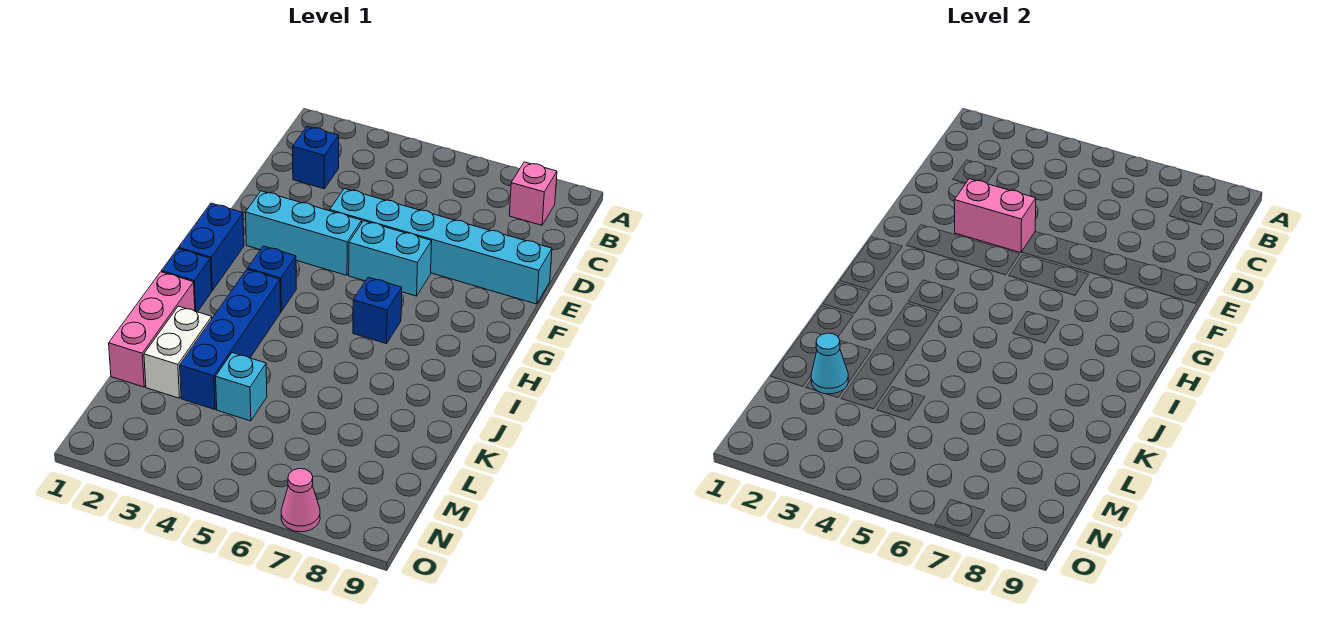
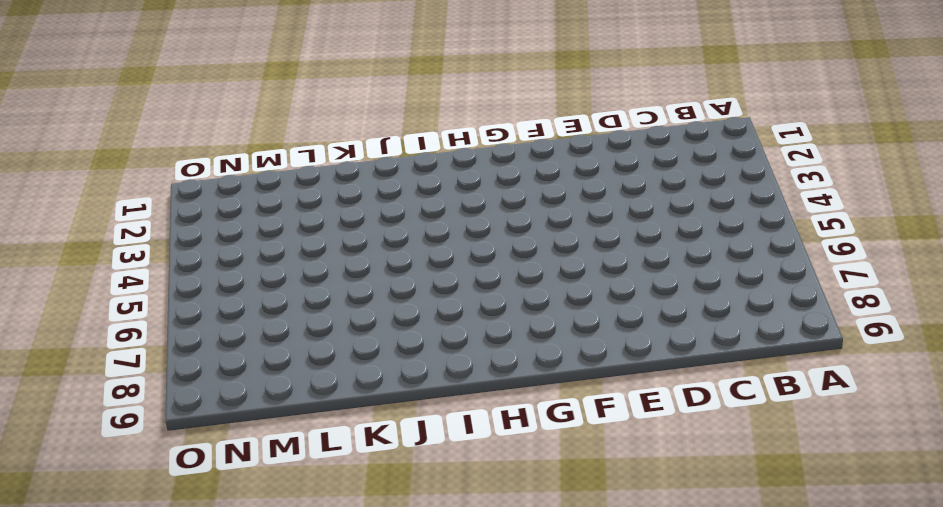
none -> pink 1x1 brick [509,162,557,225]
none -> blue 1x1 brick [293,126,339,189]
none -> cyan 1x6 brick [330,189,552,304]

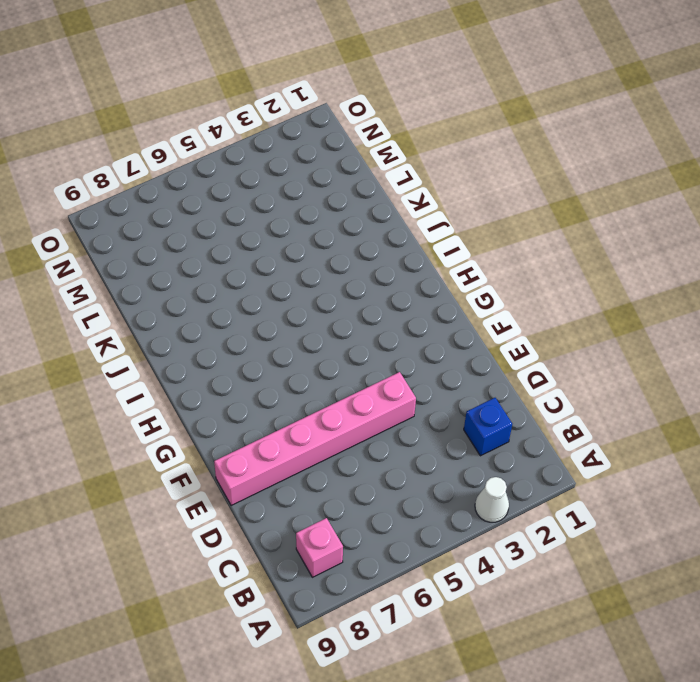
white 1x1 cone [475,477,509,522] -> none
pink 1x6 brick [214,372,416,506] -> cyan 1x6 brick [330,189,552,304]
none -> cyan 1x3 brick [246,191,362,275]
none -> cyan 1x2 brick [349,221,432,296]
none -> blue 1x2 brick [178,203,244,290]

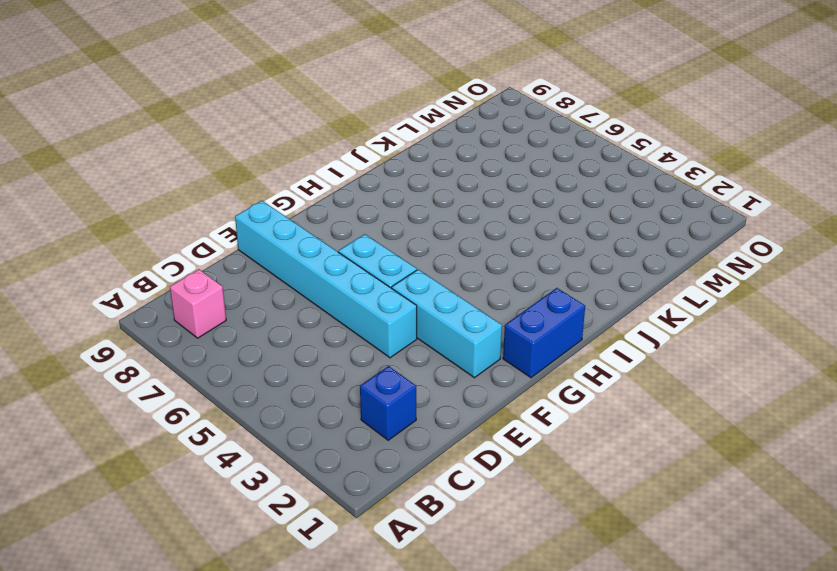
none -> blue 1x1 brick [248,246,296,311]
none -> blue 1x1 brick [353,277,402,344]
none -> blue 1x1 brick [162,249,212,312]

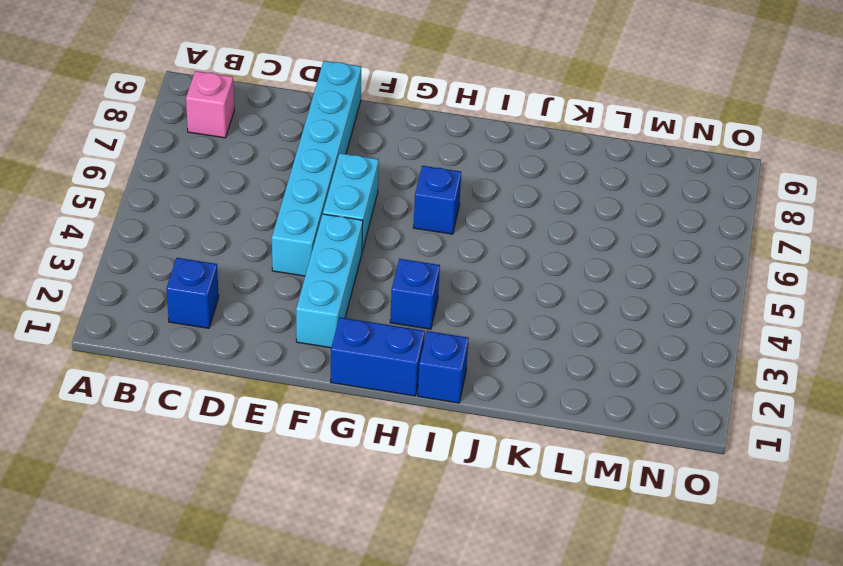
none -> blue 1x4 brick [180,269,281,410]
none -> pink 1x3 brick [109,272,195,387]
none -> white 1x2 brick [144,306,212,398]

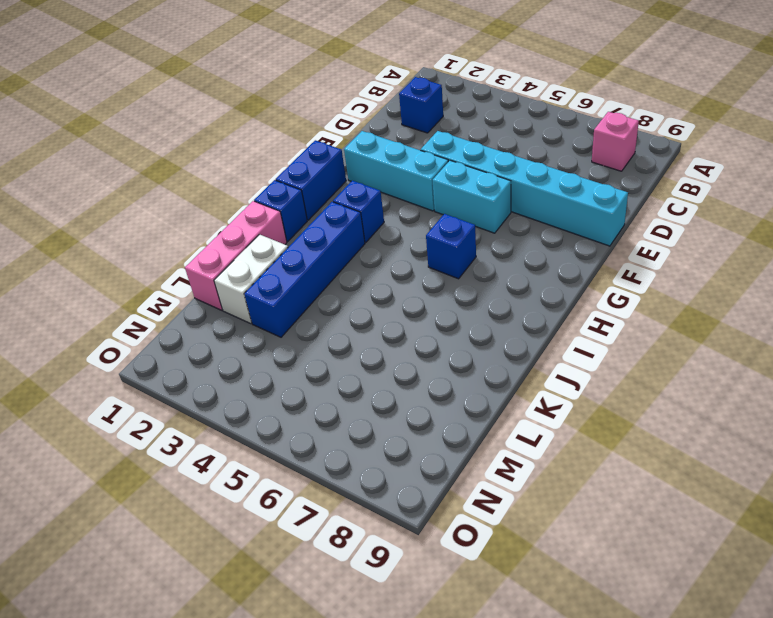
none -> cyan 1x1 brick [216,353,267,421]
none -> pink 1x1 cone [281,469,320,532]
none -> pink 1x2 brick [954,179,1036,253]

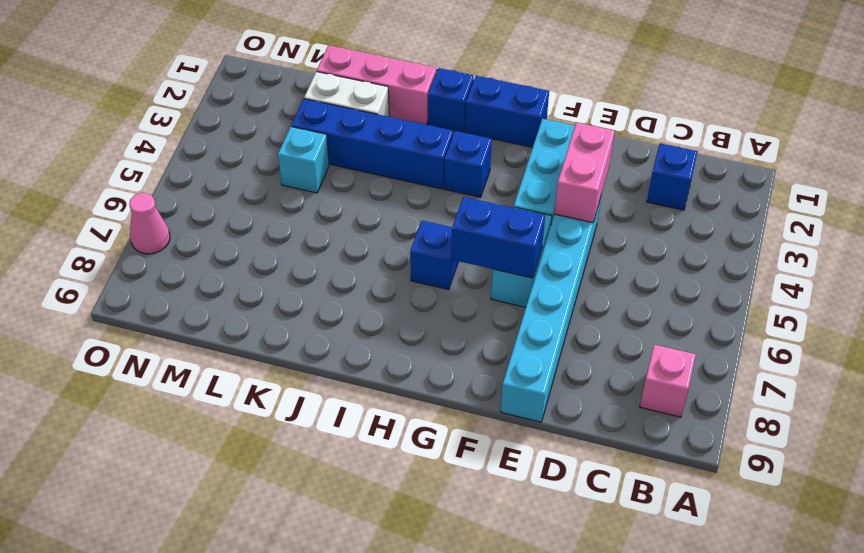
blue 1x2 brick [451,197,545,278] -> none
none -> cyan 1x1 cone [811,333,848,394]

